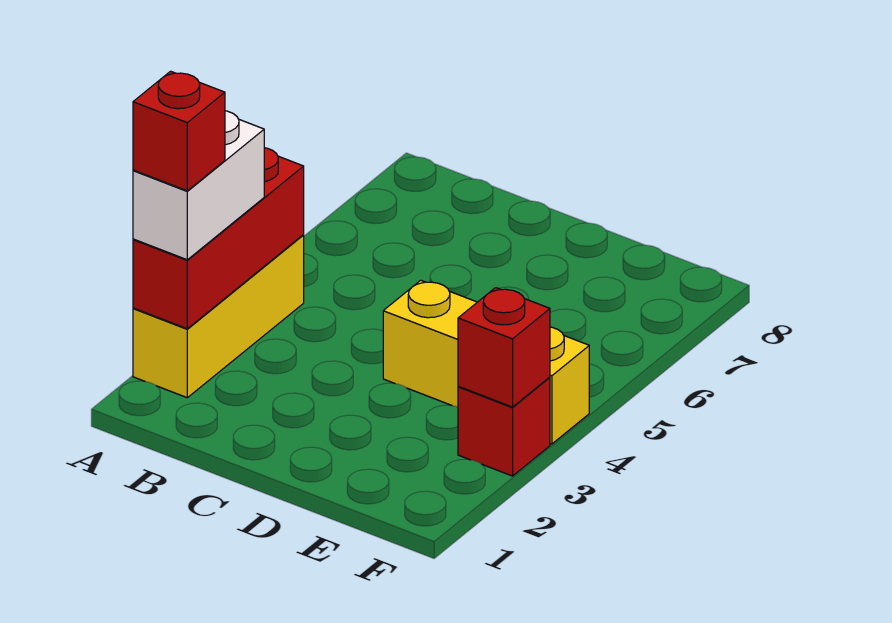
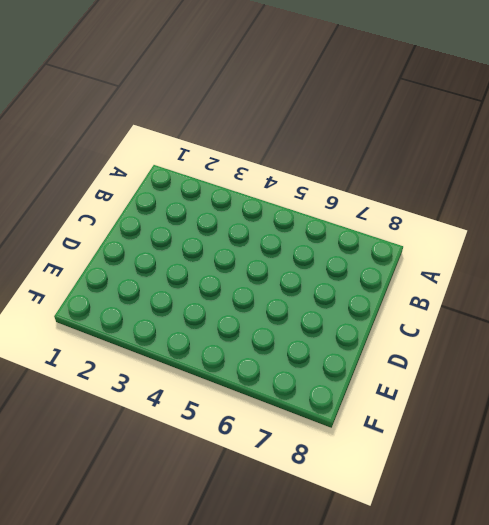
none -> yellow 1x3 brick [133,235,304,398]
none -> yellow 1x3 brick [383,280,589,444]

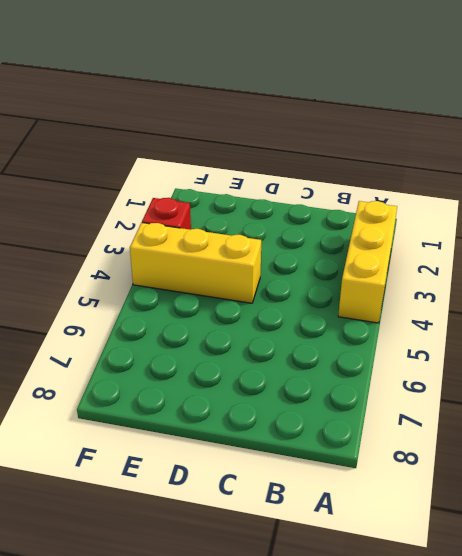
none -> red 1x3 brick [133,148,304,329]
none -> red 1x1 brick [458,288,550,407]

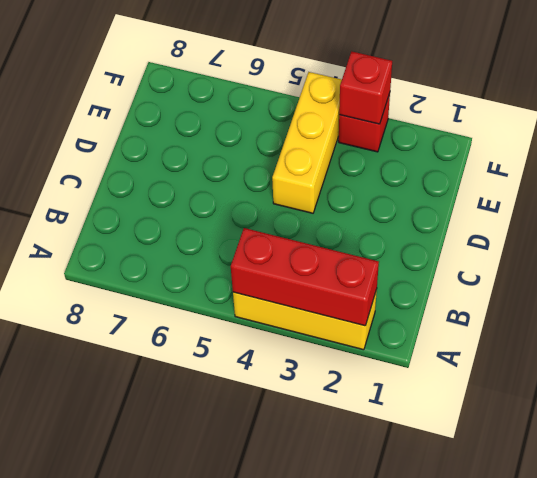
none -> white 1x2 brick [133,111,264,260]
none -> red 1x1 brick [133,71,225,191]

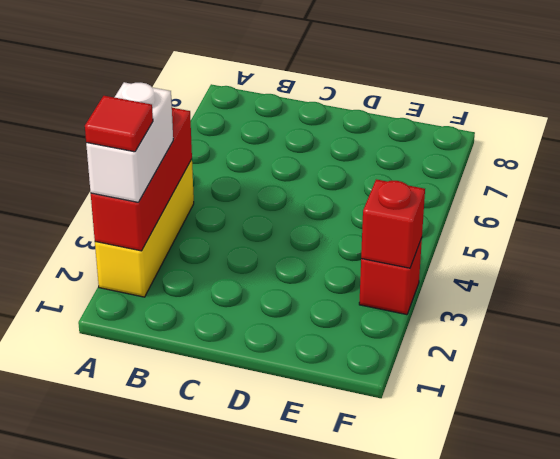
red 1x1 tile [85,96,153,152] -> red 1x1 brick [133,71,225,191]
none -> yellow 1x3 brick [383,280,589,444]

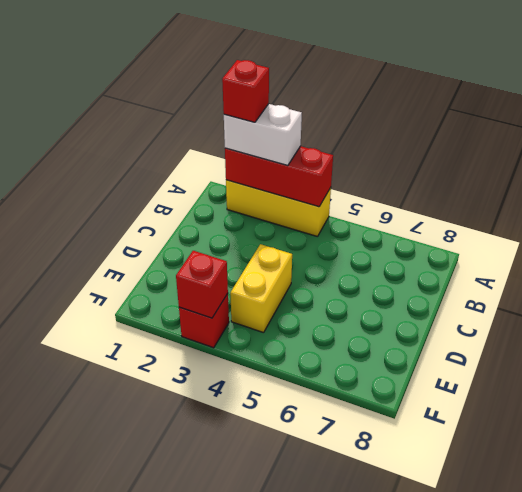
yellow 1x2 brick [230,244,292,333] -> yellow 1x3 brick [383,280,589,444]

